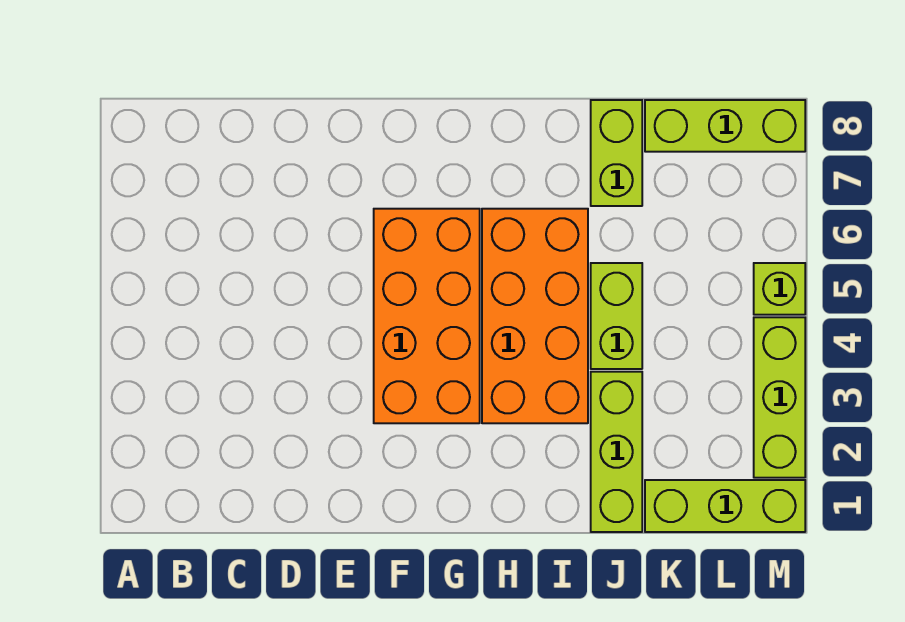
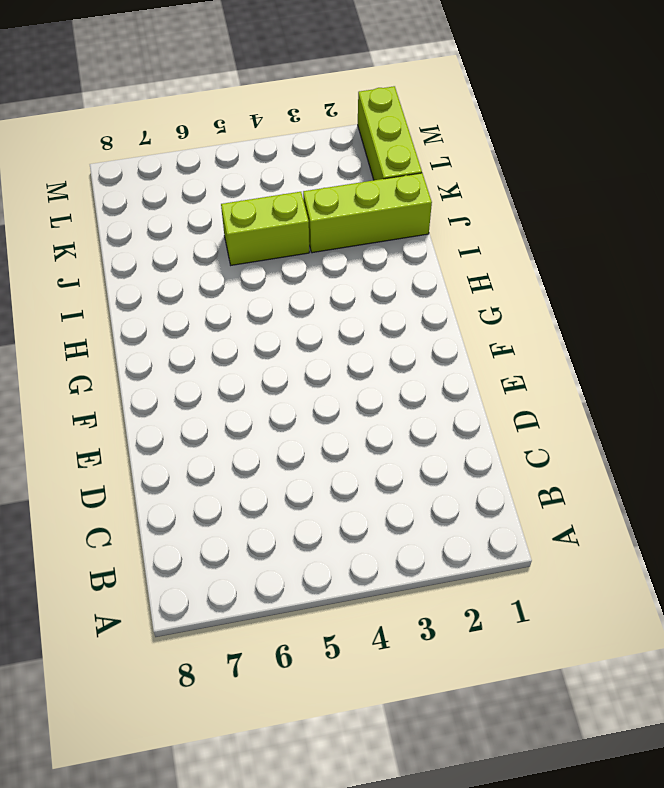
none -> orange 2x4 brick [374,209,480,423]
none -> orange 2x4 brick [482,209,588,423]

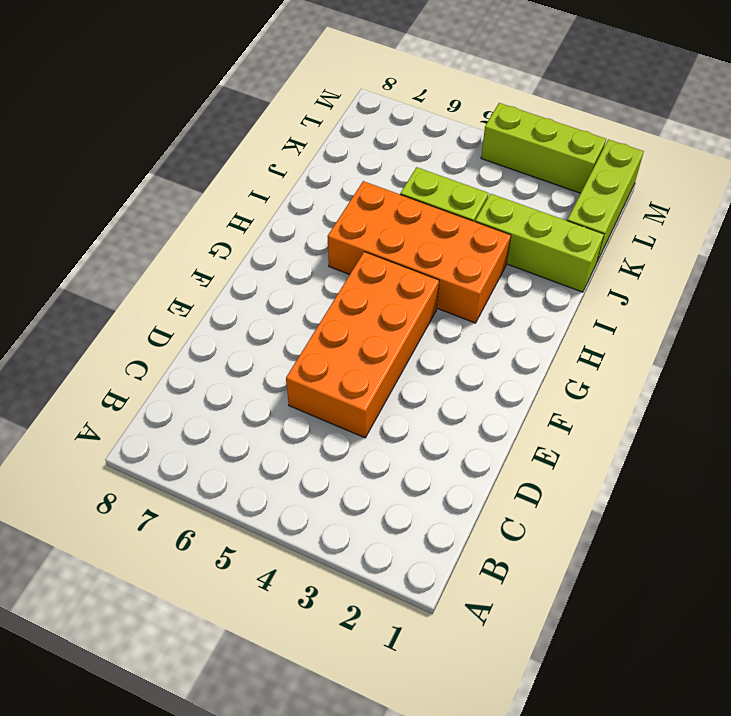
orange 2x4 brick [286,252,439,438] -> orange 2x4 brick turned to [374,209,480,423]
none -> lime 1x2 brick [591,100,642,206]
none -> lime 1x3 brick [645,100,805,152]

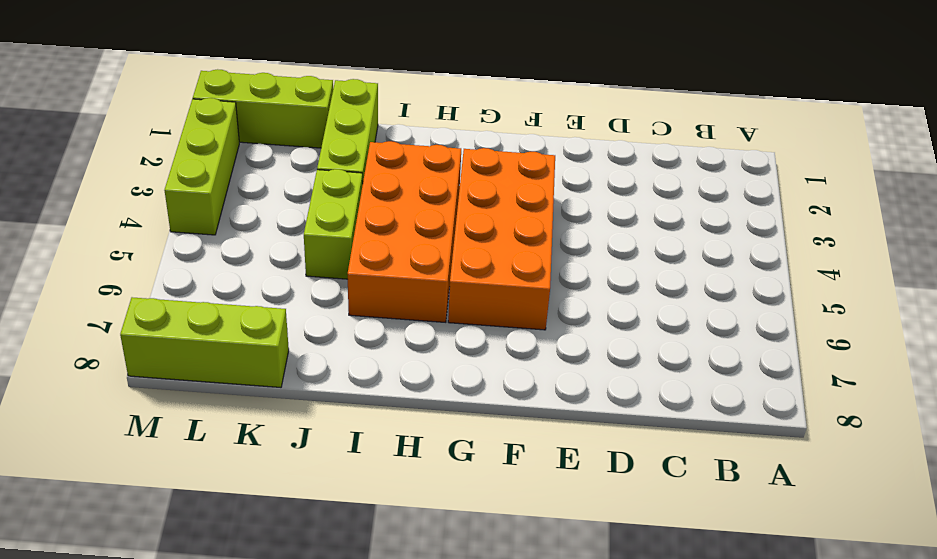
none -> lime 1x2 brick [591,100,642,206]
none -> lime 1x1 brick [754,263,805,315]

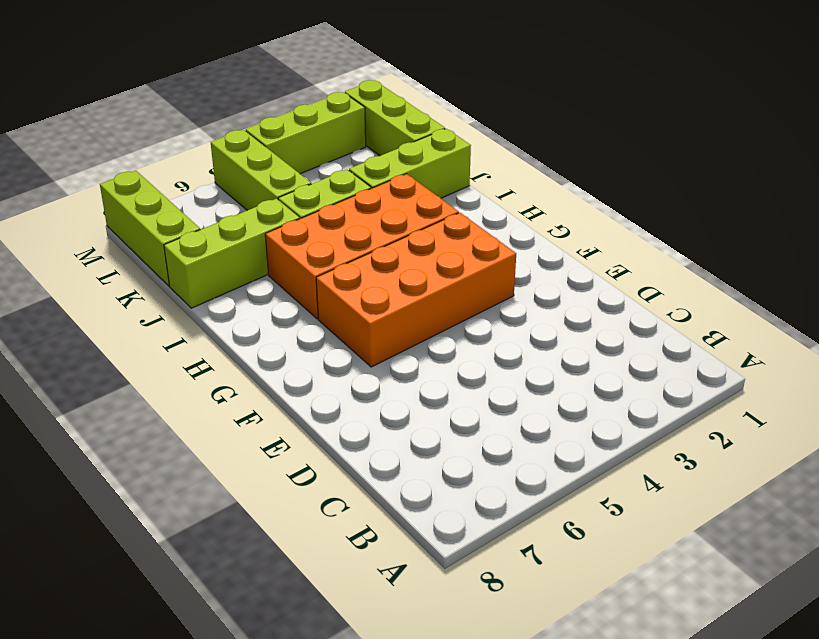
lime 1x3 brick [164,199,300,308] -> lime 1x2 brick [591,100,642,206]
lime 1x3 brick [211,130,311,210] -> lime 1x1 brick [754,263,805,315]

